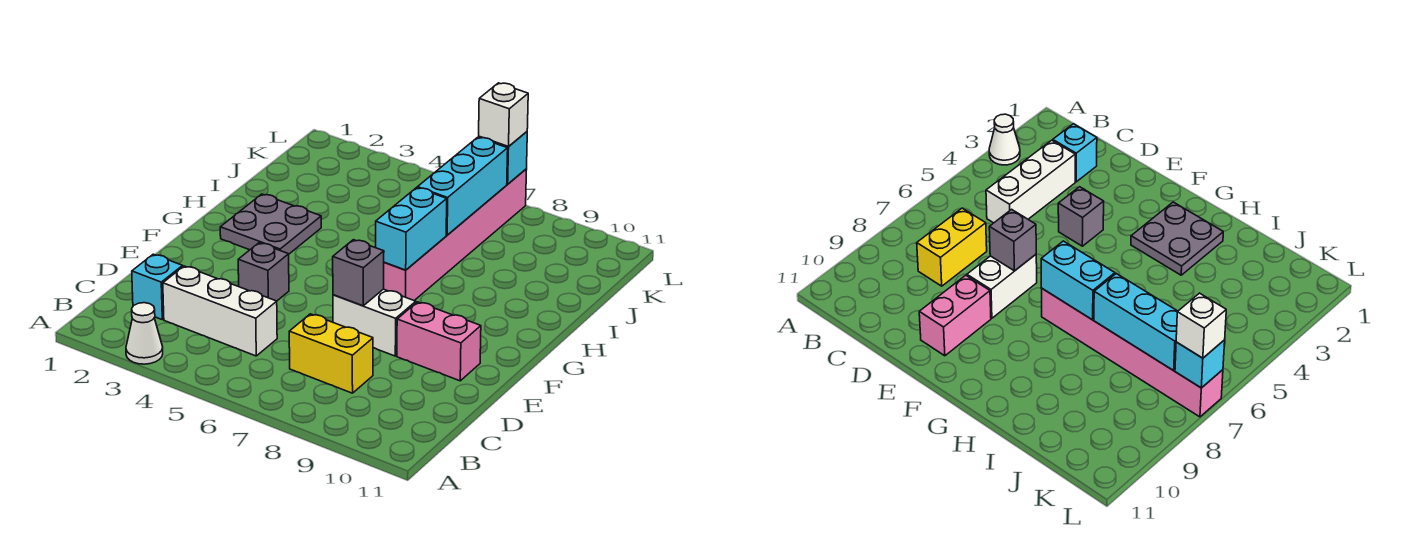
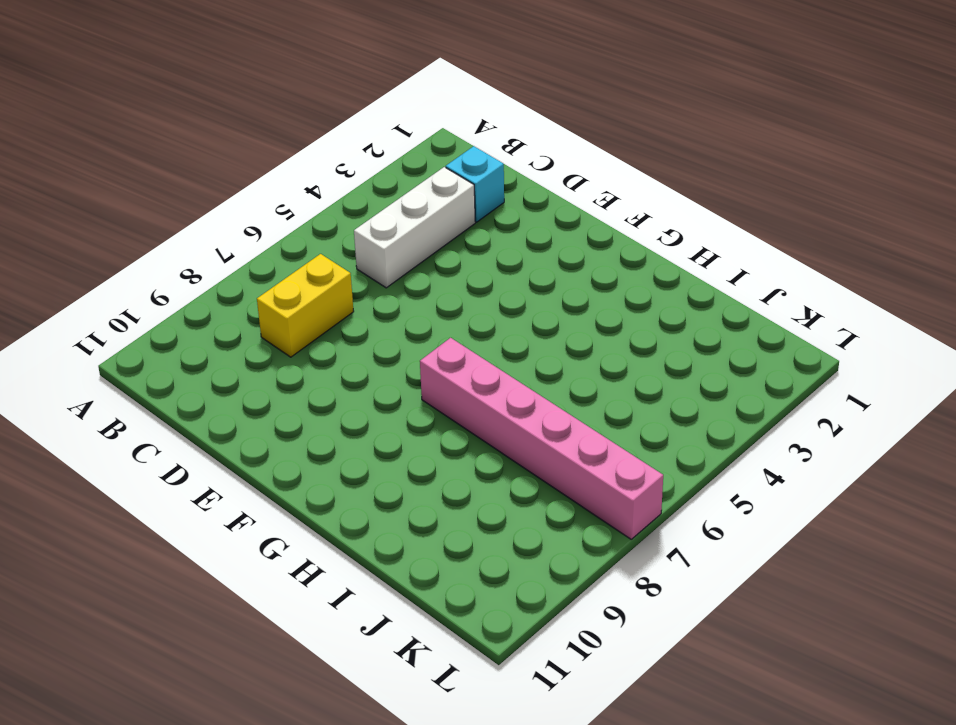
none -> white 1x1 cone [126,303,163,364]
none -> grey 1x1 brick [238,243,289,301]
none -> white 1x2 brick [333,289,416,356]

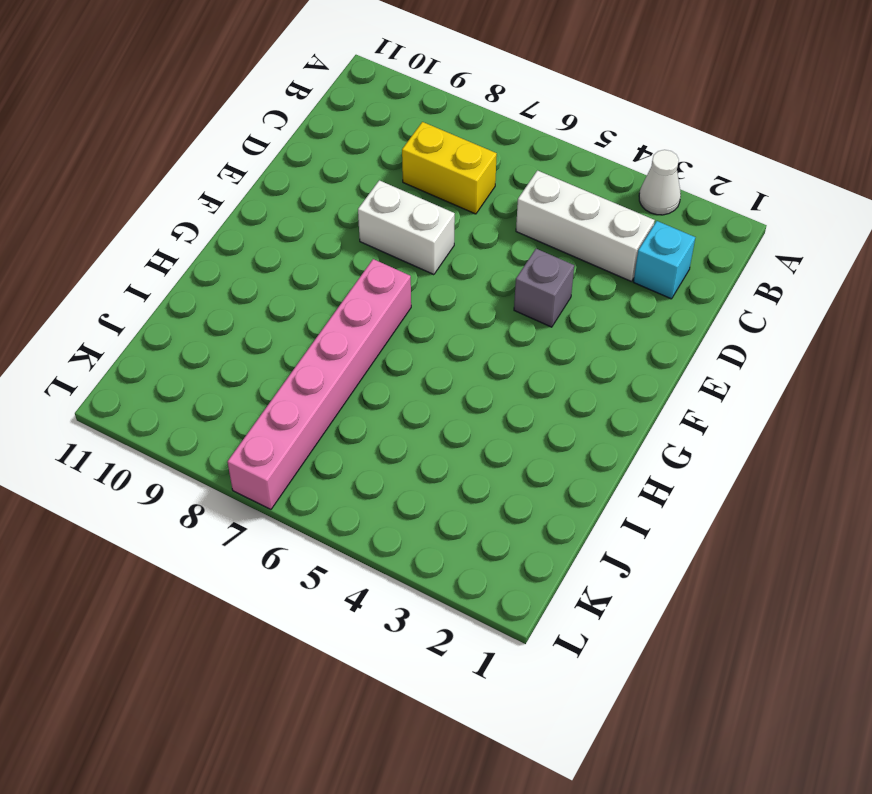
none -> pink 1x2 brick [397,302,481,381]
none -> grey 2x2 plate [220,194,321,254]
none -> grey 1x1 brick [333,240,384,306]

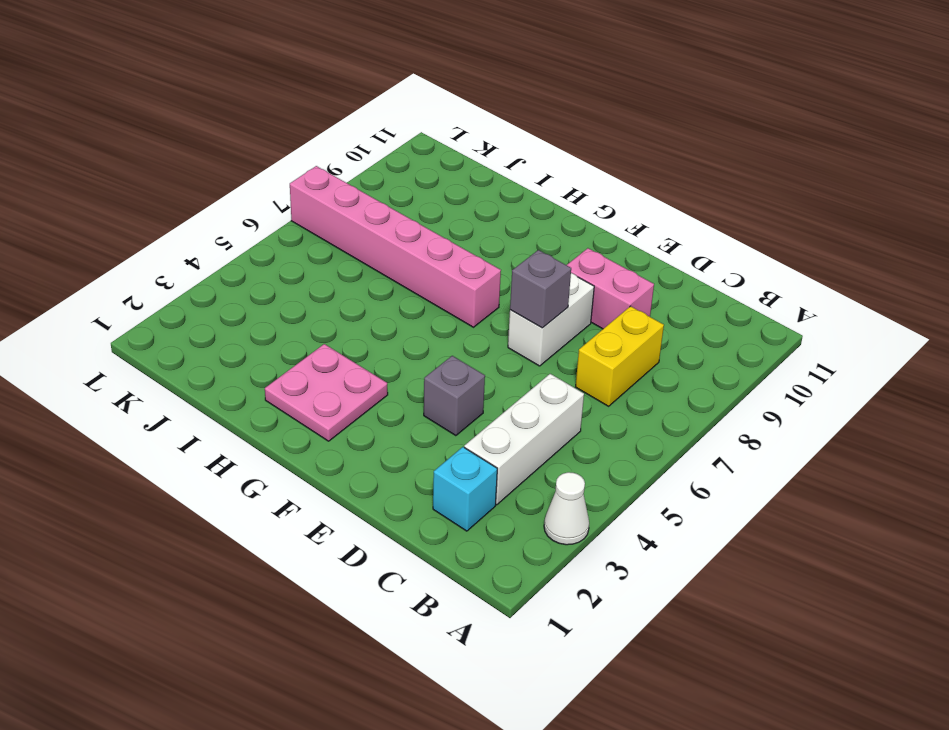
pink 1x2 brick [567,248,654,329] -> pink 1x2 brick turned to [397,302,481,381]
pink 2x2 plate [265,344,388,441] -> grey 2x2 plate [220,194,321,254]
none -> cyan 1x2 brick [376,188,447,270]
none -> cyan 1x3 brick [417,137,508,235]
none -> cyan 1x1 brick [479,132,527,184]

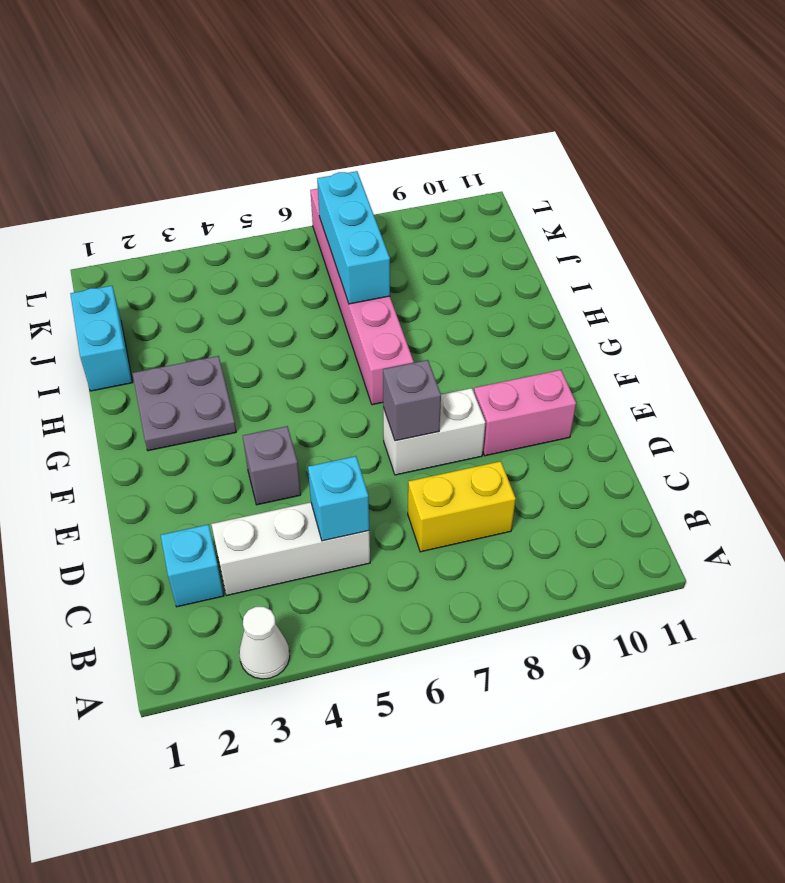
cyan 1x1 brick [308,456,369,541] -> cyan 1x1 brick moved to [479,132,527,184]
cyan 1x2 brick [70,286,133,391] -> cyan 1x2 brick moved to [376,188,447,270]
none -> white 1x1 brick [479,83,528,146]

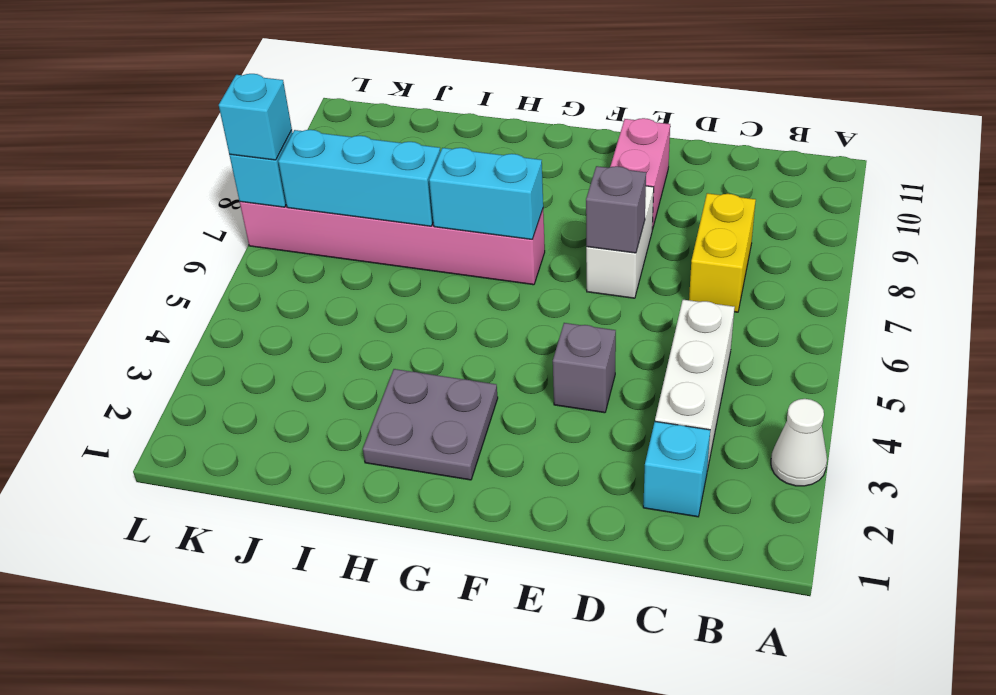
cyan 1x1 brick [219,74,292,160] -> white 1x1 brick [479,83,528,146]

